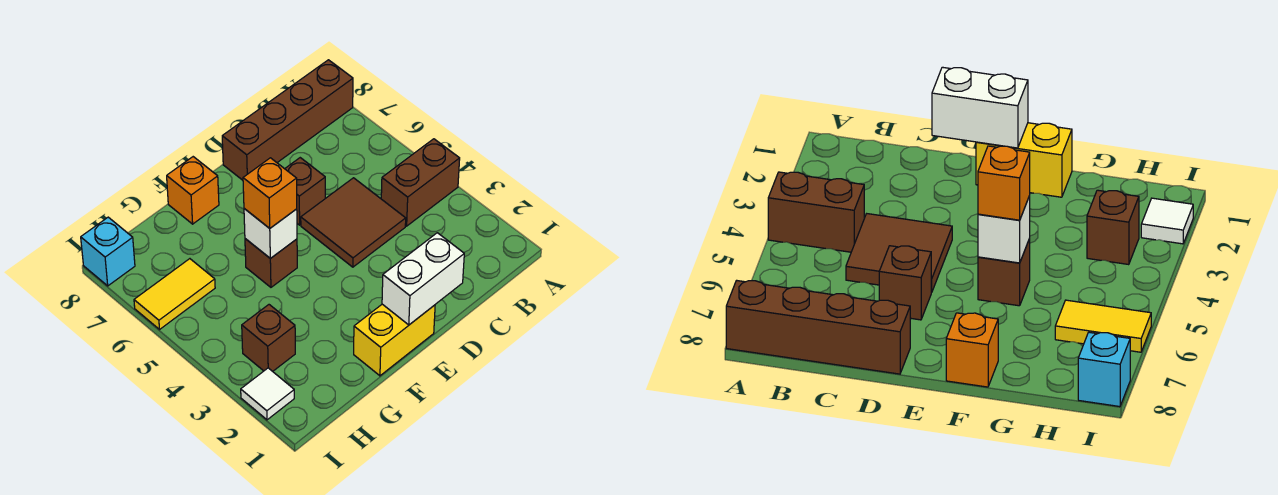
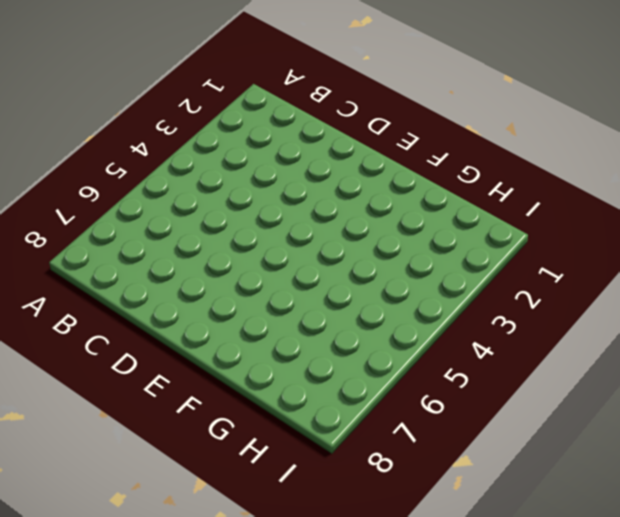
none -> brown 1x2 brick [381,139,460,226]
none -> brown 1x4 brick [222,60,353,180]
none -> brown 2x2 tile [301,178,406,267]

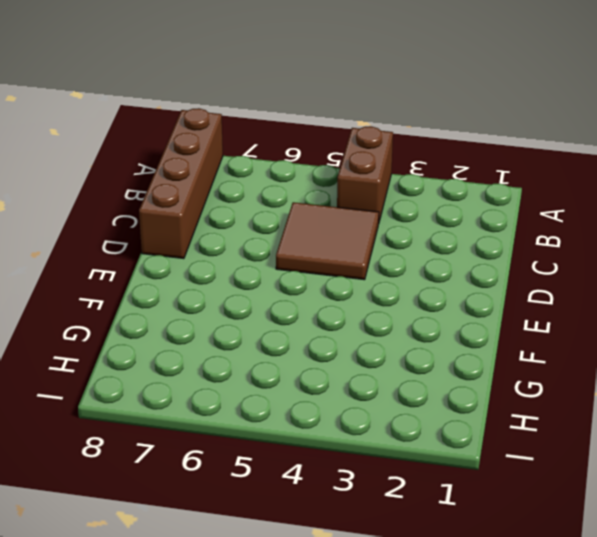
none -> brown 1x1 brick [285,158,325,225]
none -> yellow 1x2 brick [354,304,435,376]
none -> brown 1x1 brick [245,239,297,287]

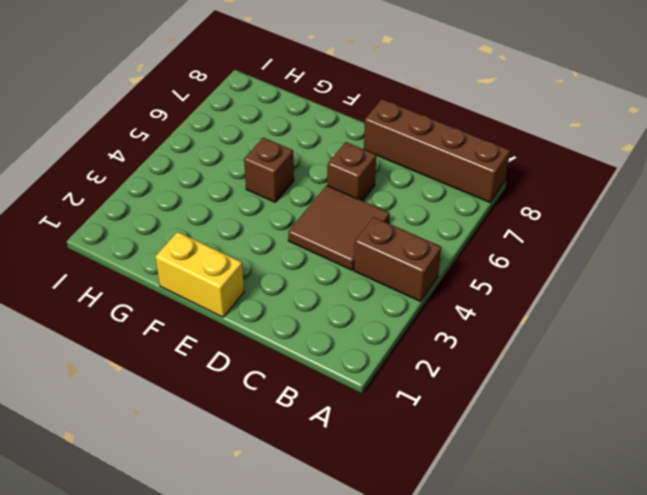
none -> orange 1x1 brick [167,157,219,224]
none -> brown 1x1 brick [242,305,295,371]
none -> yellow 1x2 tile [134,259,215,329]

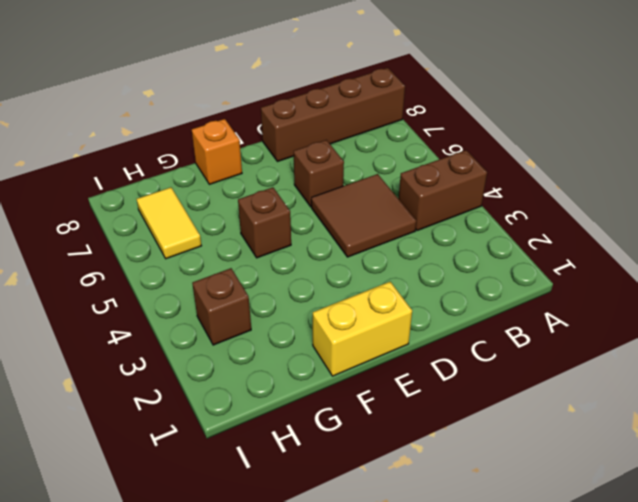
yellow 1x2 tile [137,187,201,259] -> yellow 1x2 tile turned to [134,259,215,329]
none -> white 1x1 tile [241,368,294,420]
none -> cyan 1x1 brick [81,217,135,286]
none -> white 1x2 brick [382,233,464,325]

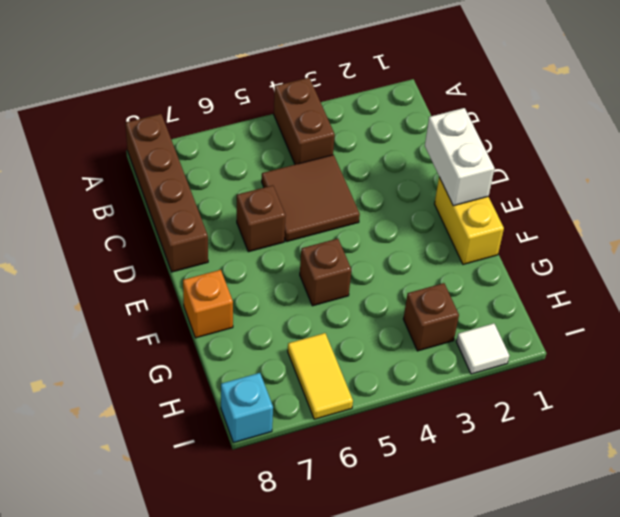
none -> white 1x1 brick [244,209,297,258]
none -> orange 1x1 brick [243,158,297,228]

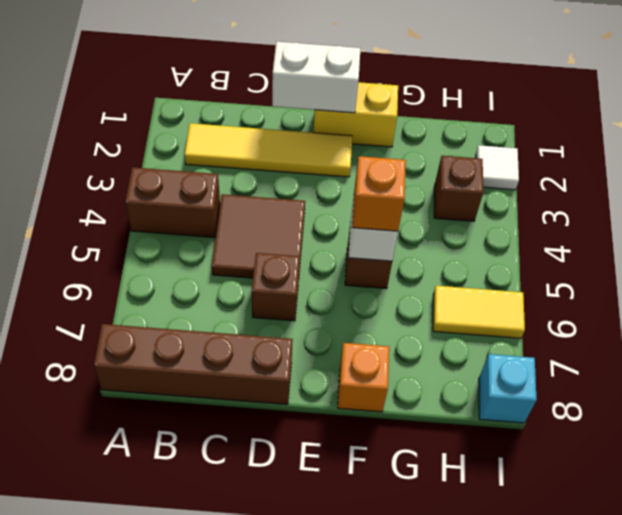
yellow 1x4 tile [185,123,352,177] -> none

